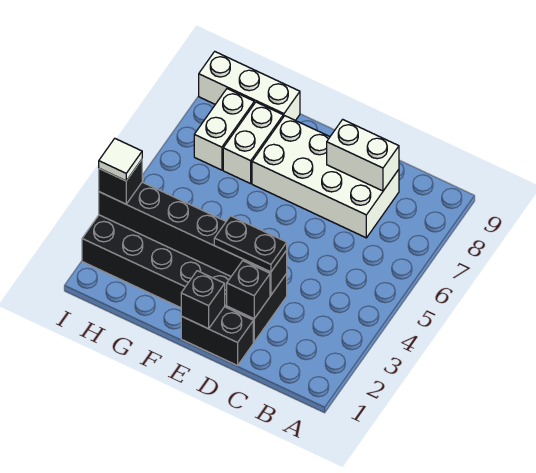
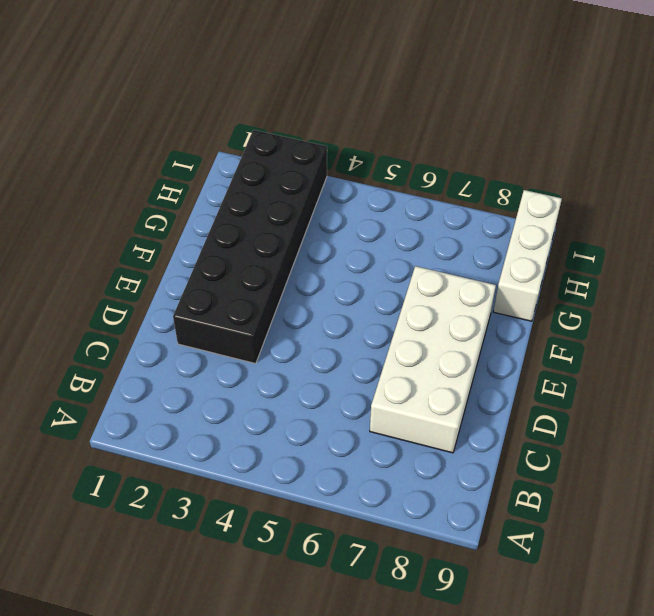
none -> black 1x2 brick [181,307,253,365]
none -> white 1x2 brick [223,102,283,184]
none -> white 1x2 brick [194,89,254,170]

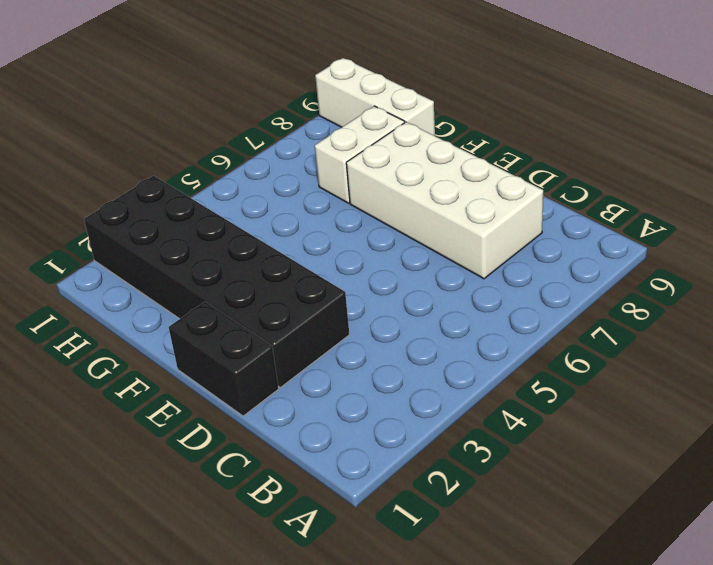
none -> white 1x2 brick [194,89,254,170]
none -> white 1x2 brick [327,119,399,191]
none -> black 1x1 brick [227,261,270,319]

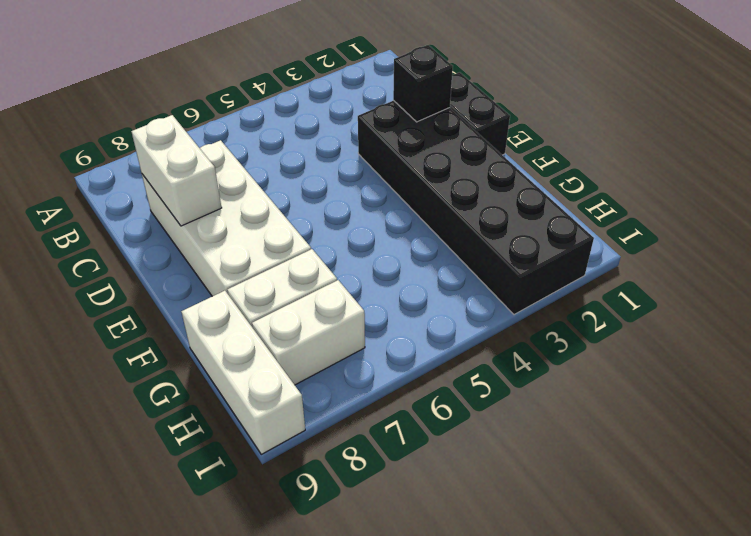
none -> black 1x6 brick [99,182,287,295]
none -> black 1x1 brick [181,271,225,329]
none -> black 1x2 plate [214,216,287,272]

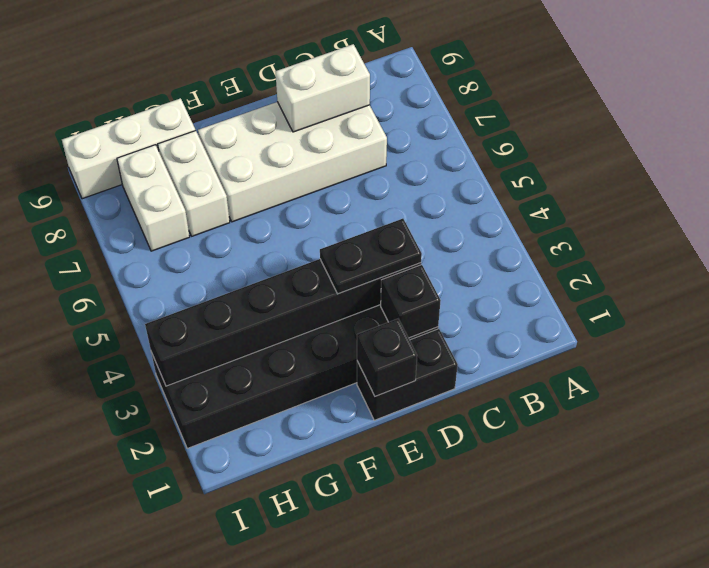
none -> black 1x1 brick [99,160,142,204]
none -> white 1x1 tile [99,139,142,181]

